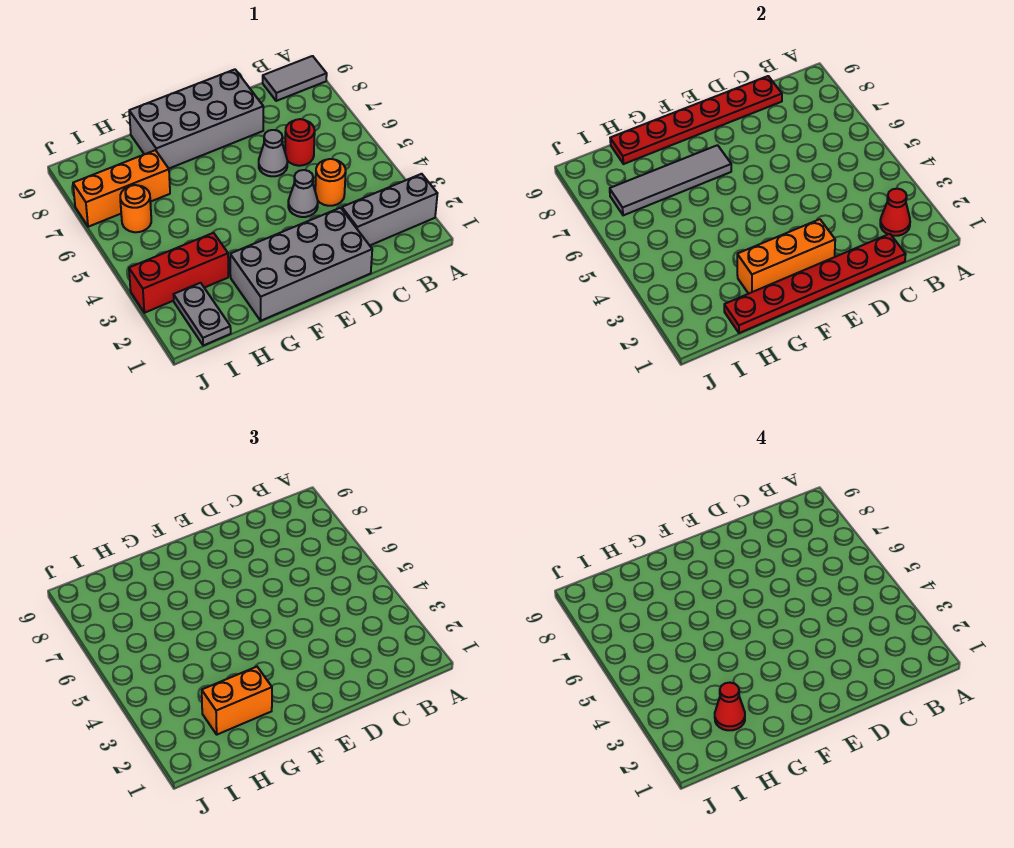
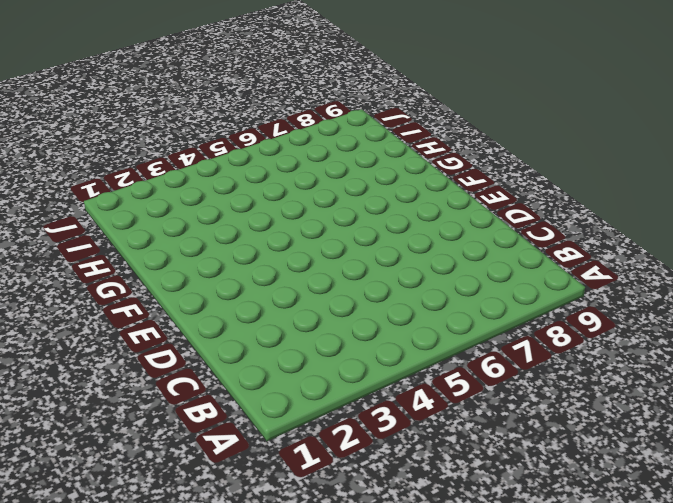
none -> grey 1x3 brick [342,174,437,245]
none -> grey 1x2 tile [263,56,327,101]
none -> orange 1x1 round brick [315,159,346,206]

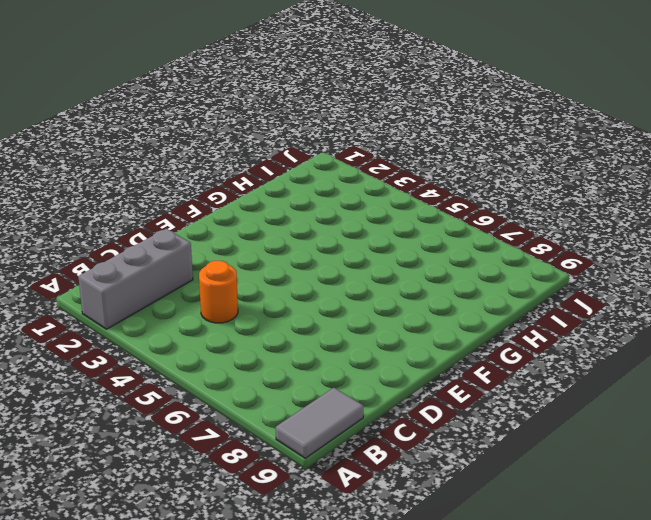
none -> red 1x1 round brick [285,119,315,166]
none -> grey 2x4 brick [230,208,372,321]
none -> grey 1x1 cone [288,170,318,217]

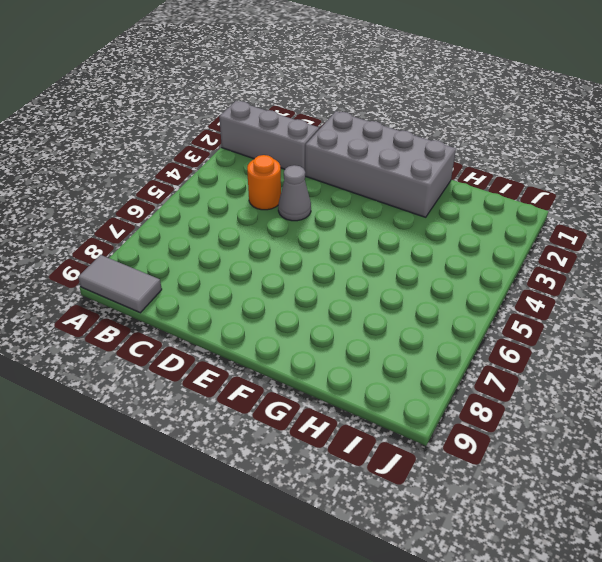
none -> red 1x1 round brick [285,119,315,166]
none -> grey 1x1 cone [259,130,287,176]
none -> grey 2x4 brick [129,69,263,168]

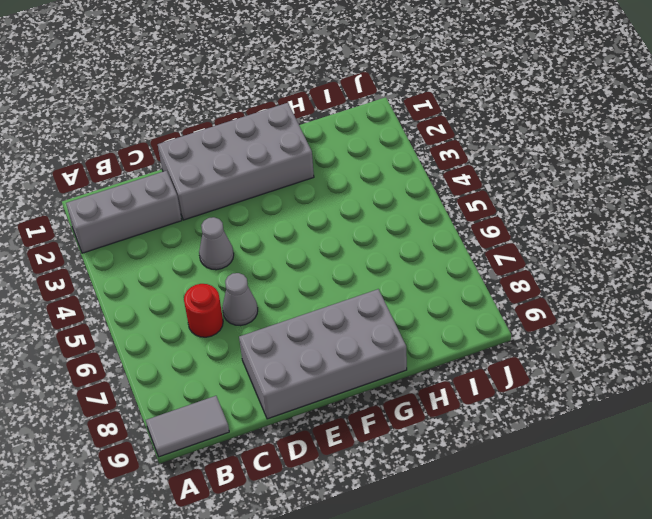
none -> orange 1x1 round brick [315,159,346,206]
none -> red 1x3 brick [129,233,228,313]
none -> orange 1x3 brick [73,150,170,227]

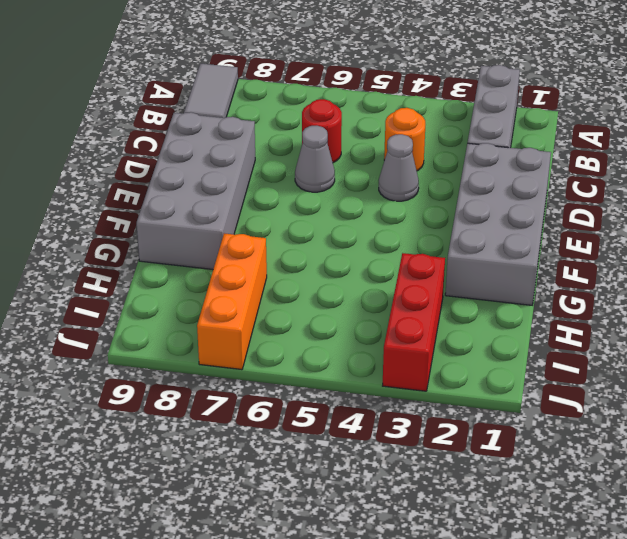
none -> grey 1x2 plate [174,283,231,346]
none -> orange 1x1 round brick [120,185,151,232]
none -> red 1x1 cone [880,189,910,236]

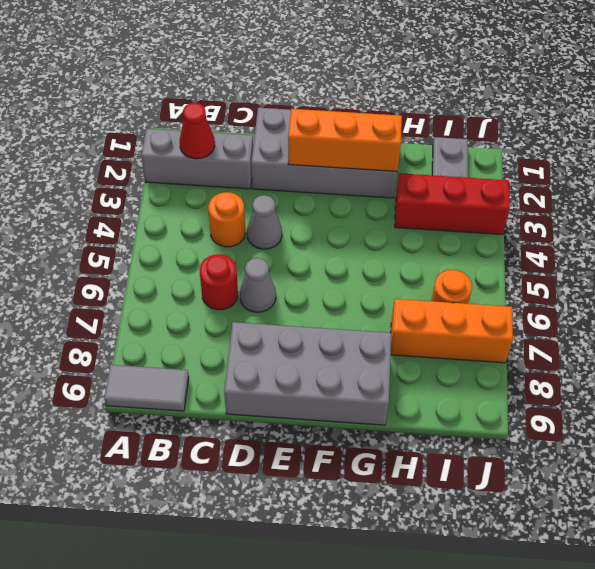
none -> red 1x6 plate [724,234,906,333]
none -> red 1x6 plate [610,76,782,164]
none -> grey 1x4 tile [610,145,731,215]

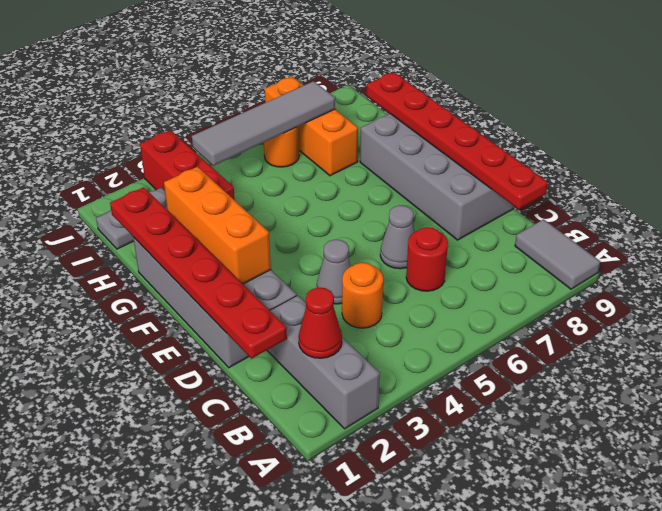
grey 1x4 tile [192,81,335,166] -> grey 1x4 tile turned to [610,145,731,215]
none -> orange 1x2 brick [202,667,272,735]
none -> red 1x1 cone [715,683,745,730]

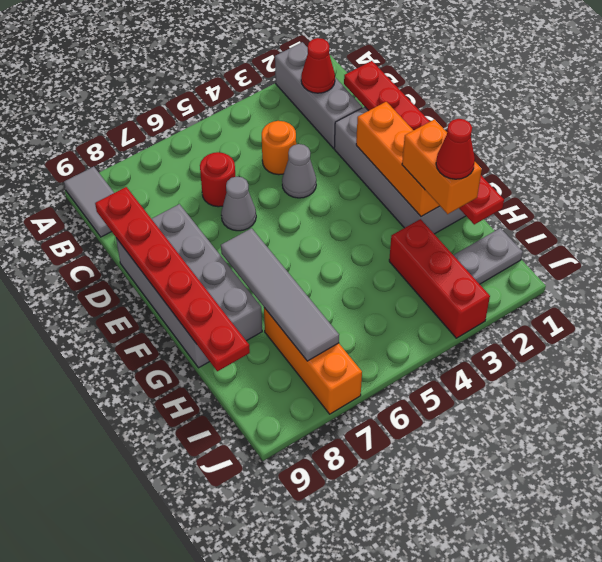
none -> orange 1x1 round brick [120,185,151,232]

